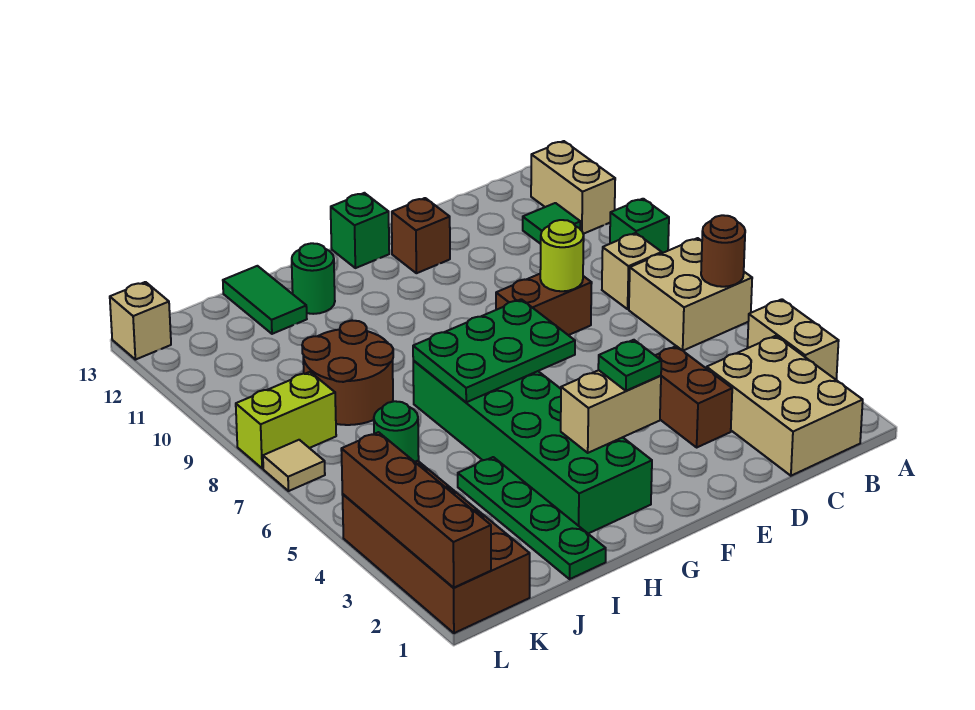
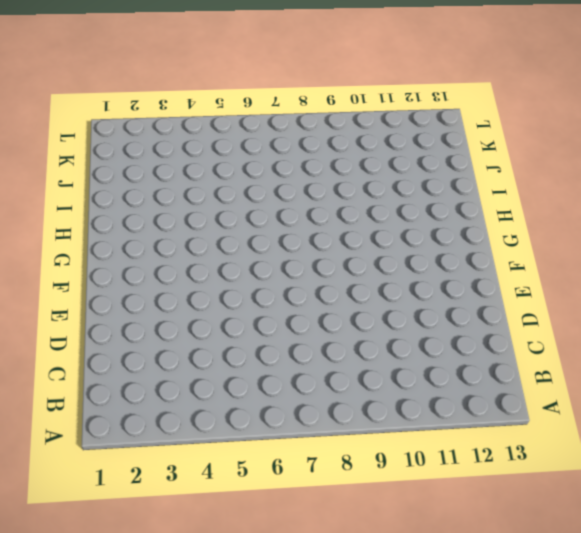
none -> tan 1x2 brick [747,299,839,380]
none -> tan 2x2 brick [629,238,752,351]
none -> green 1x1 brick [610,199,669,253]

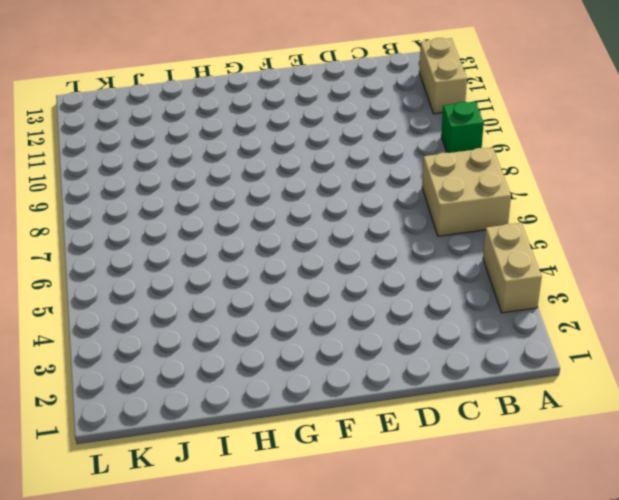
none -> tan 2x3 brick [707,336,863,476]
none -> tan 1x1 brick [602,233,662,309]
none -> green 1x1 tile [523,203,580,244]

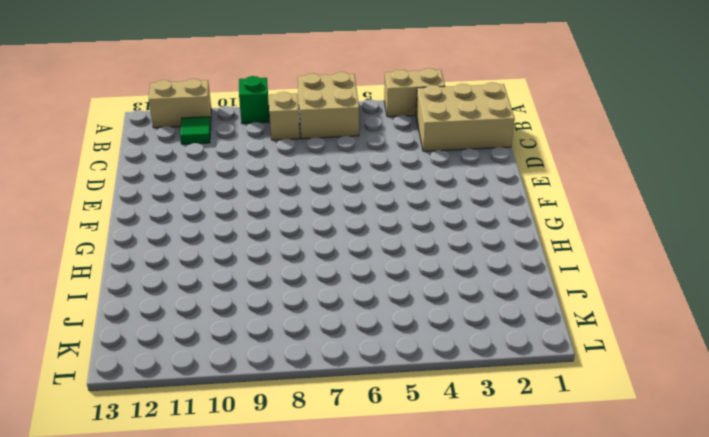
none -> brown 1x2 brick [655,346,732,447]
none -> brown 1x2 brick [496,274,592,335]
none -> brown 1x1 brick [392,198,450,273]

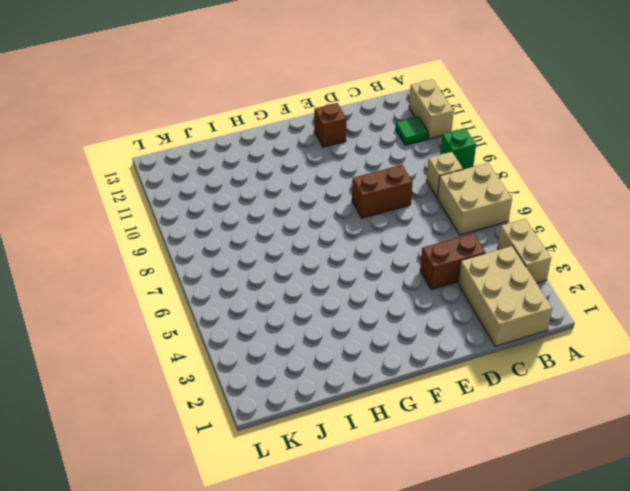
brown 1x2 brick [420,233,486,290] -> brown 1x2 brick turned to [655,346,732,447]
none -> green 1x1 brick [331,193,389,268]
none -> green 2x6 brick [413,361,652,534]
none -> green 1x1 round brick [292,243,335,314]

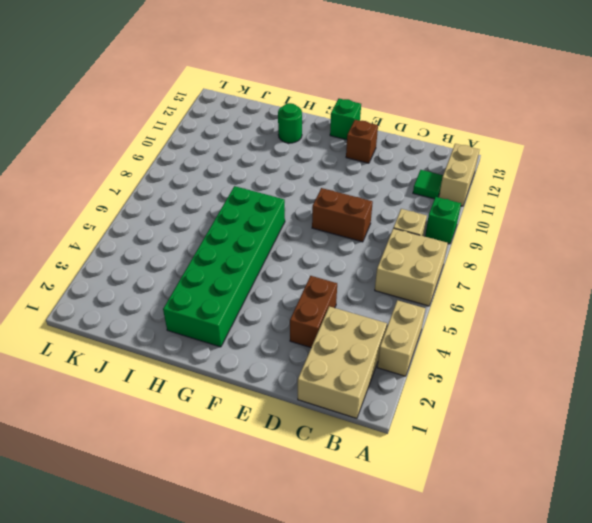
none -> green 1x4 plate [458,457,606,579]
none -> brown 2x2 round brick [302,321,393,425]
none -> green 1x2 tile [223,266,307,334]

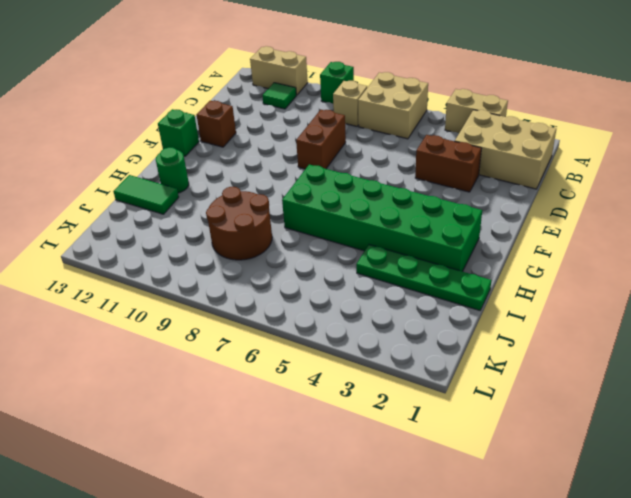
none -> green 1x1 round brick [374,401,419,462]
none -> brown 2x4 brick [342,461,530,633]
none -> lime 1x2 brick [236,372,336,469]

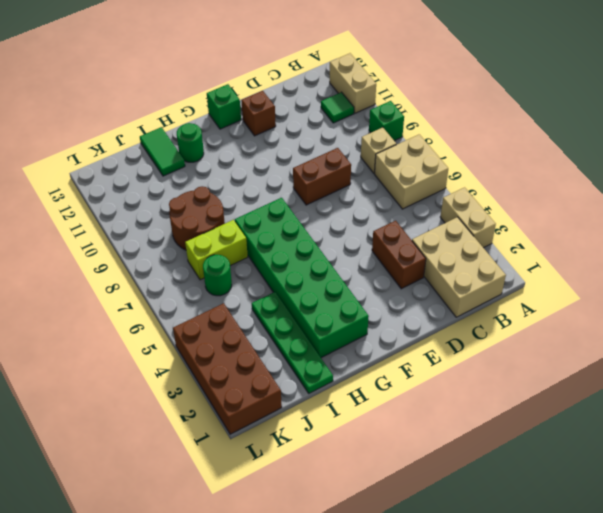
lime 1x2 brick [185,220,248,280] -> lime 1x2 brick moved to [236,372,336,469]
none -> tan 1x1 tile [263,440,325,491]
none -> tan 1x1 brick [110,282,171,360]
none -> brown 1x1 round brick [701,215,745,287]

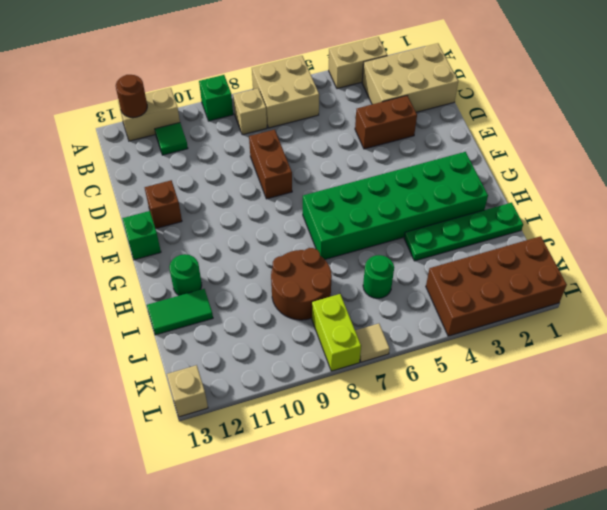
brown 1x1 round brick [116,75,147,118] -> brown 1x1 round brick moved to [701,215,745,287]
none -> lime 1x1 round brick [540,220,584,291]
none -> tan 1x2 brick [561,370,661,453]
none -> green 2x3 plate [413,299,575,402]

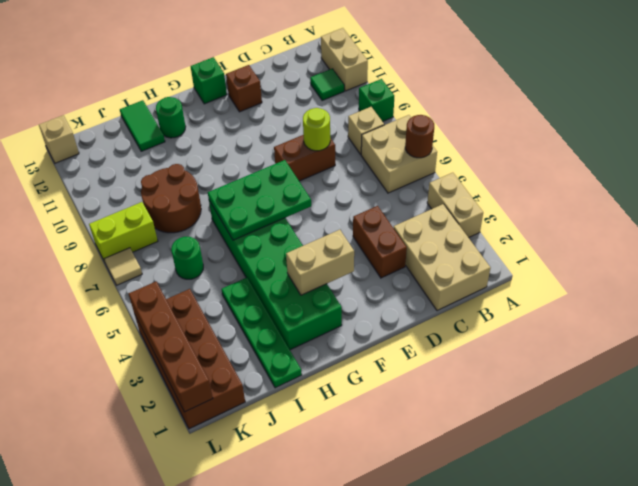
none -> green 1x1 plate [598,340,661,391]

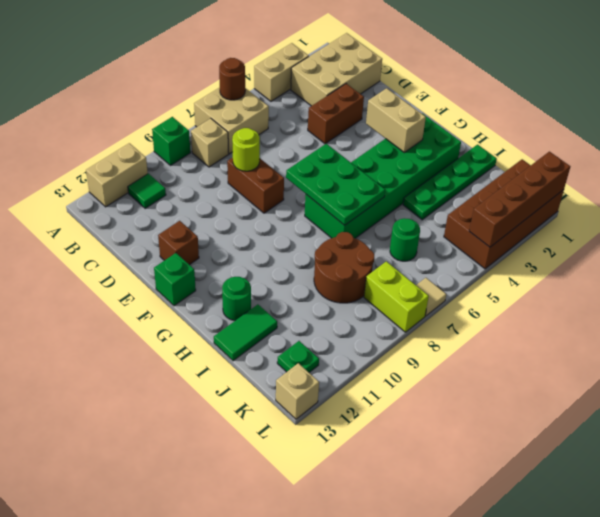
green 1x1 plate [277,341,319,372] -> green 1x1 plate moved to [598,340,661,391]

